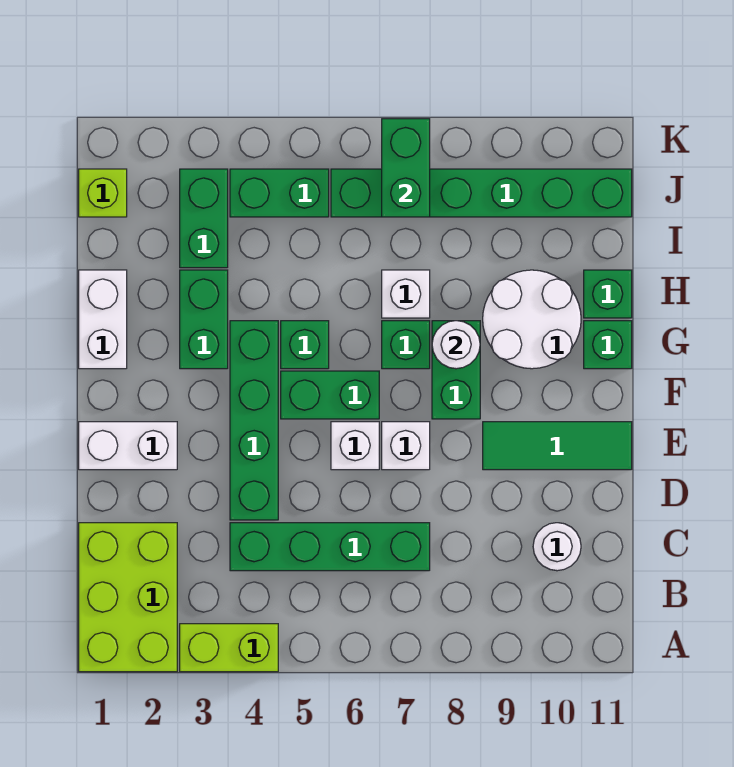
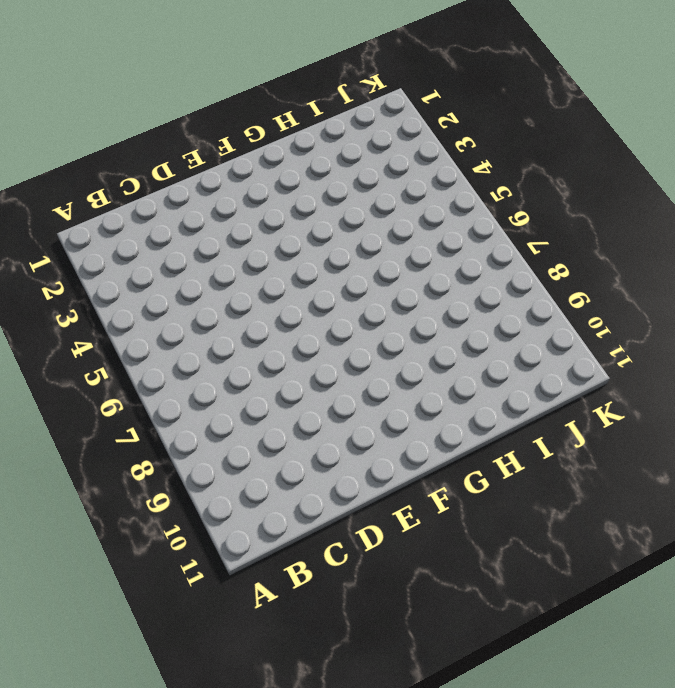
none -> lime 2x3 brick [79,523,177,672]
none -> lime 1x2 brick [180,624,278,672]
none -> green 1x4 brick [230,523,430,571]

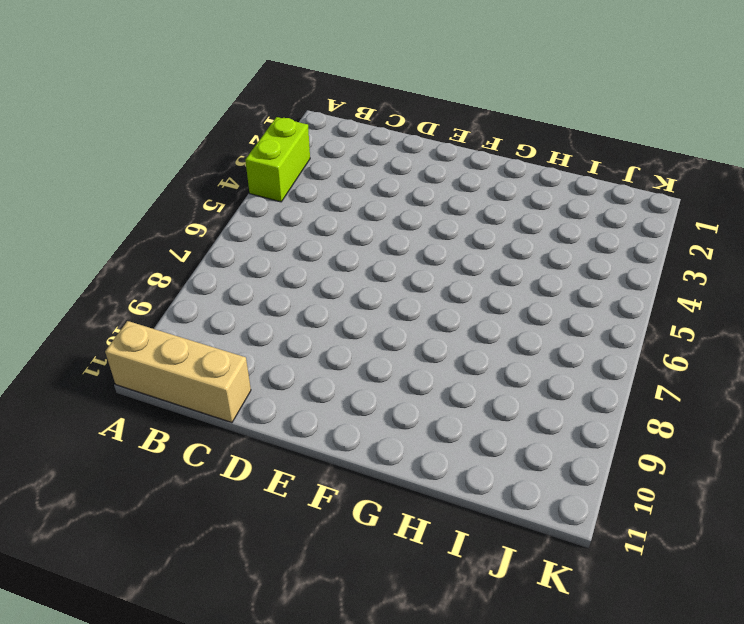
tan 1x3 brick [105,321,251,423] -> none
none -> lime 2x3 brick [79,523,177,672]
none -> green 1x4 brick [230,523,430,571]
none -> white 1x1 round brick [533,523,581,571]

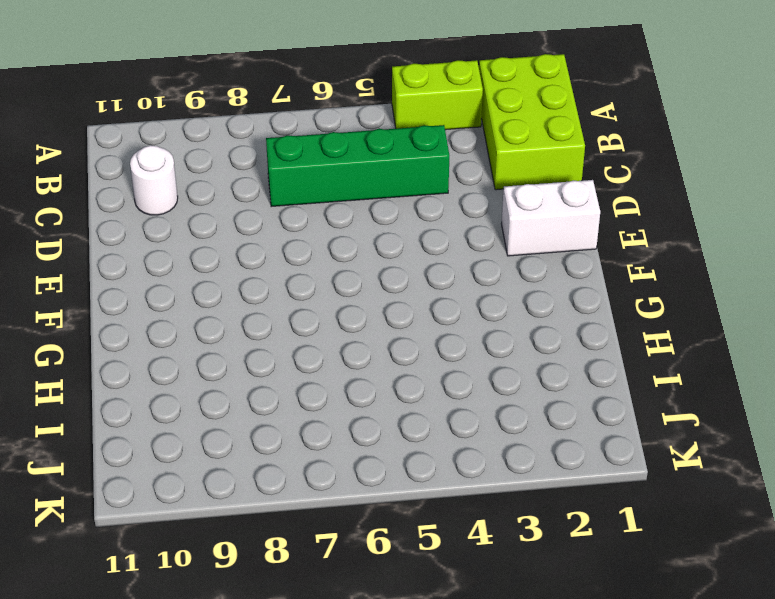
none -> green 1x4 brick [230,321,278,520]
none -> white 1x1 brick [331,422,379,470]
none -> white 1x1 brick [382,422,430,470]

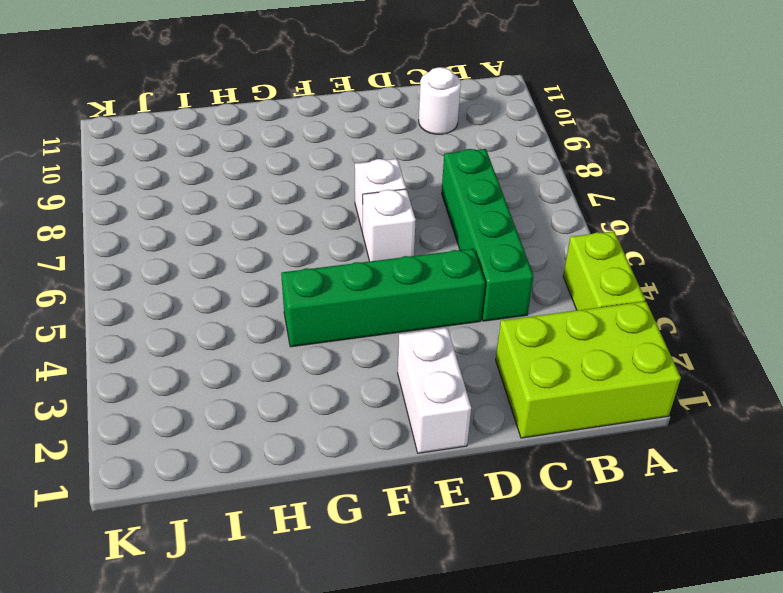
none -> green 1x3 tile [483,422,632,470]
none -> green 1x2 brick [281,371,379,419]
none -> green 1x2 brick [432,321,480,419]

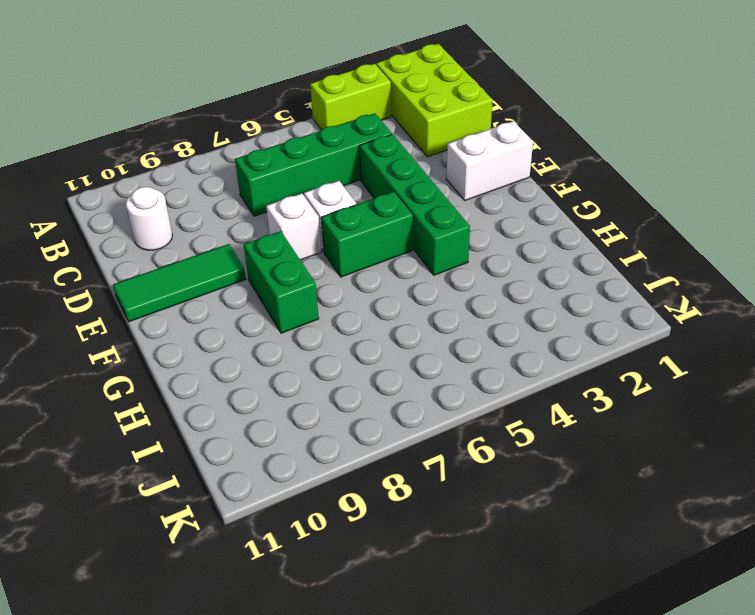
none -> white 1x2 brick [79,270,127,369]
none -> green 1x2 brick [180,270,228,369]
none -> green 1x1 brick [281,321,329,369]

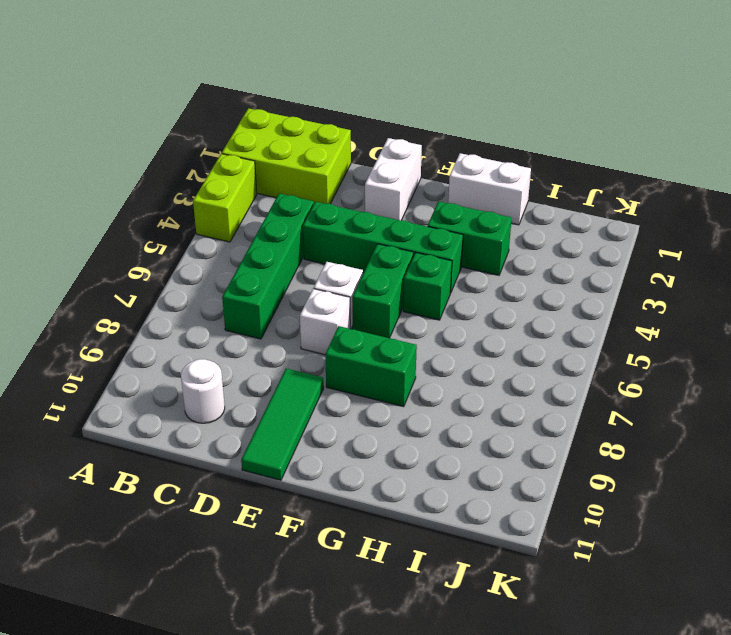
none -> green 1x1 brick [382,321,430,369]
none -> white 2x2 round brick [483,270,581,369]
none -> green 1x1 brick [584,321,632,369]

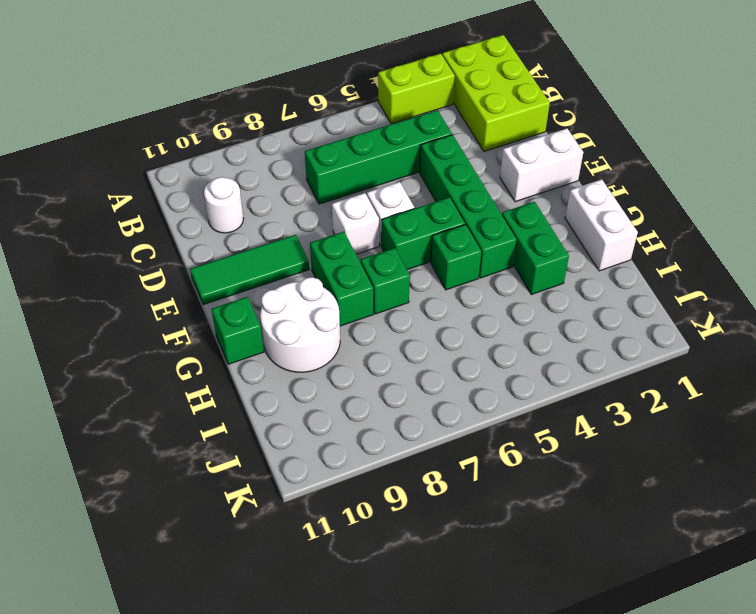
none -> white 1x1 brick [382,270,430,318]
none -> green 1x1 brick [584,270,632,318]
none -> green 1x2 brick [180,169,228,268]

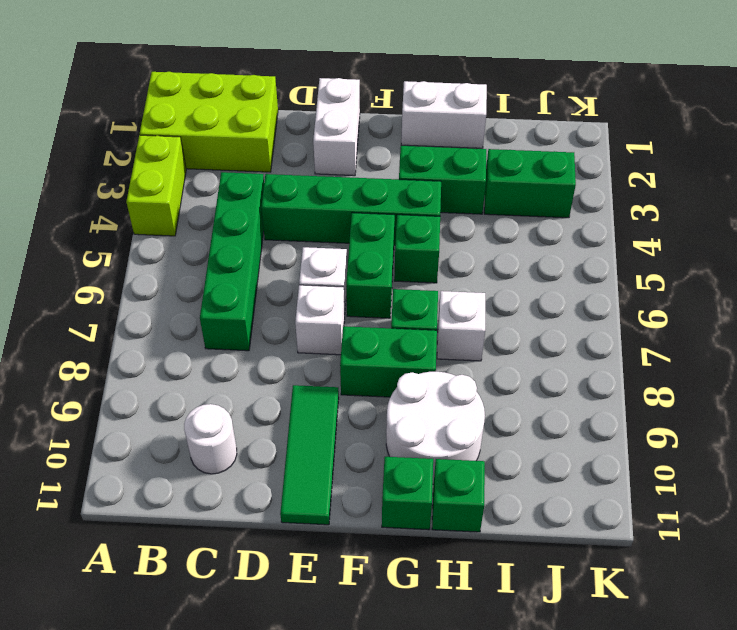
none -> lime 1x1 brick [79,169,127,217]
none -> green 1x2 brick [230,169,329,217]
none -> green 1x6 brick [331,169,632,217]

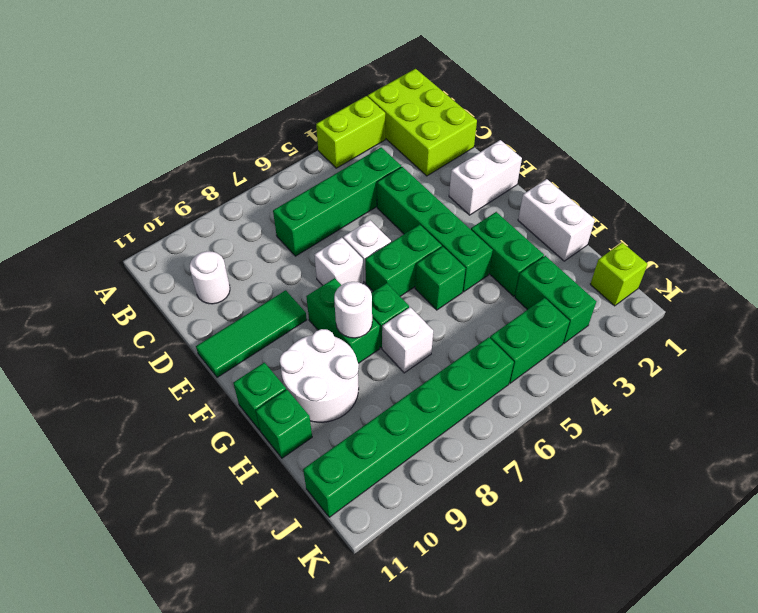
none -> green 1x2 brick [382,119,430,217]

